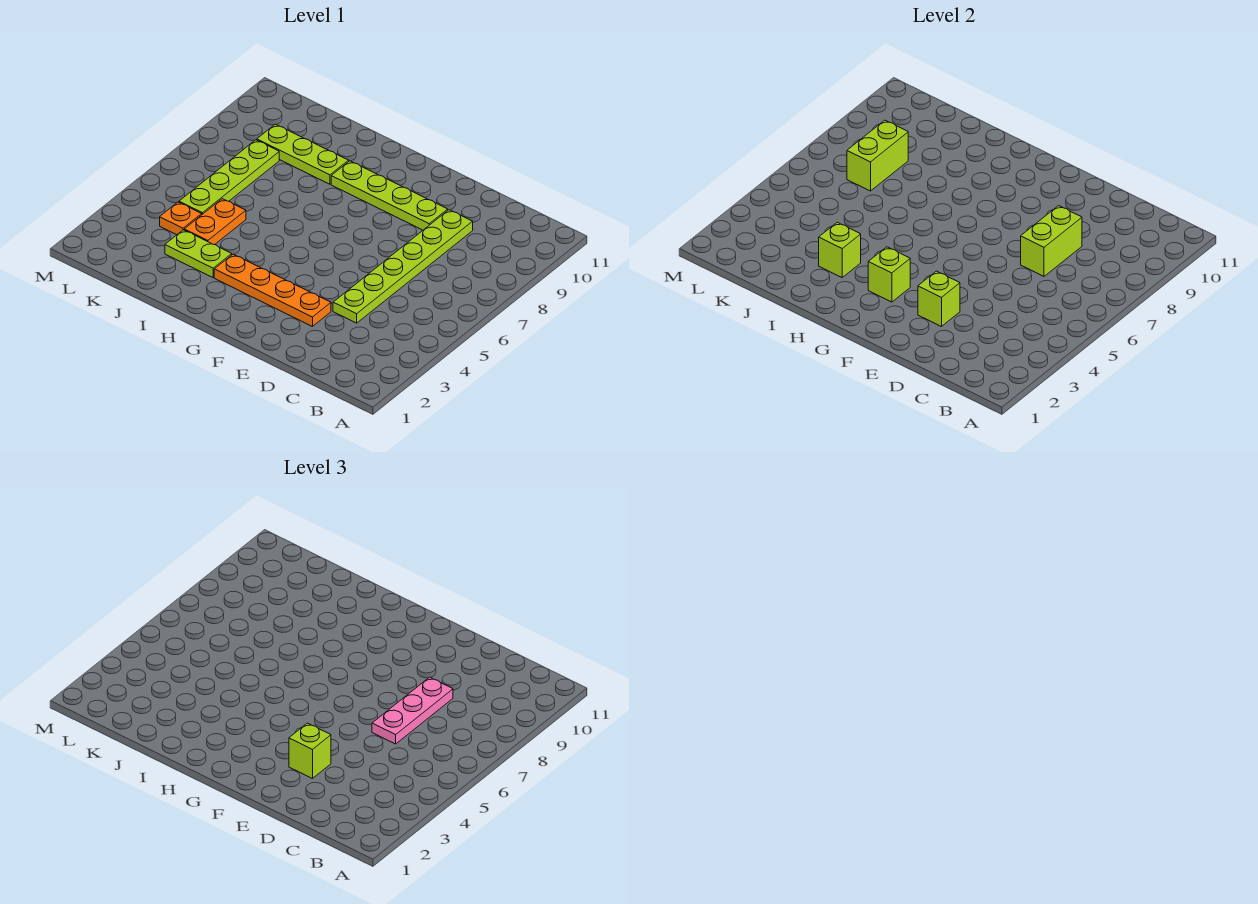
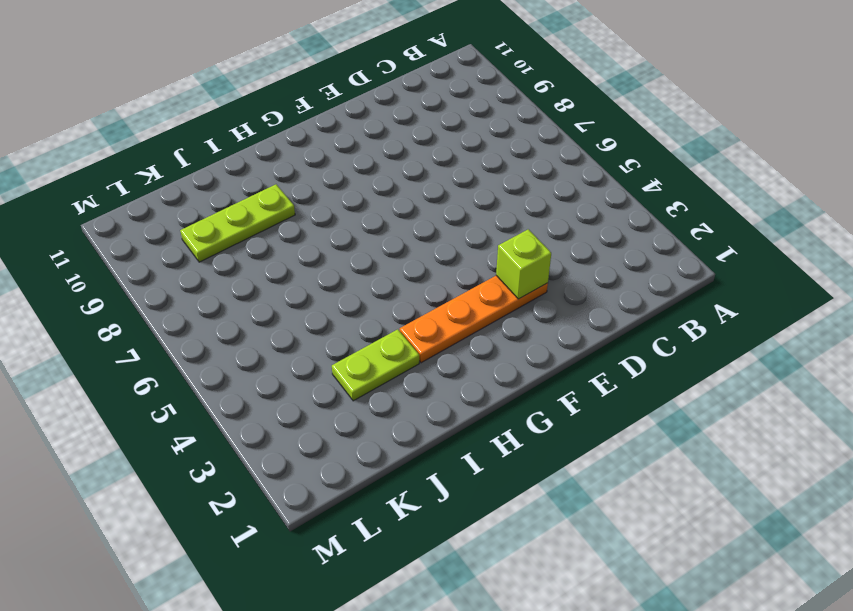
none -> lime 1x6 plate [333,210,473,323]
none -> lime 1x4 plate [331,161,448,230]
none -> orange 1x2 plate [184,199,246,245]

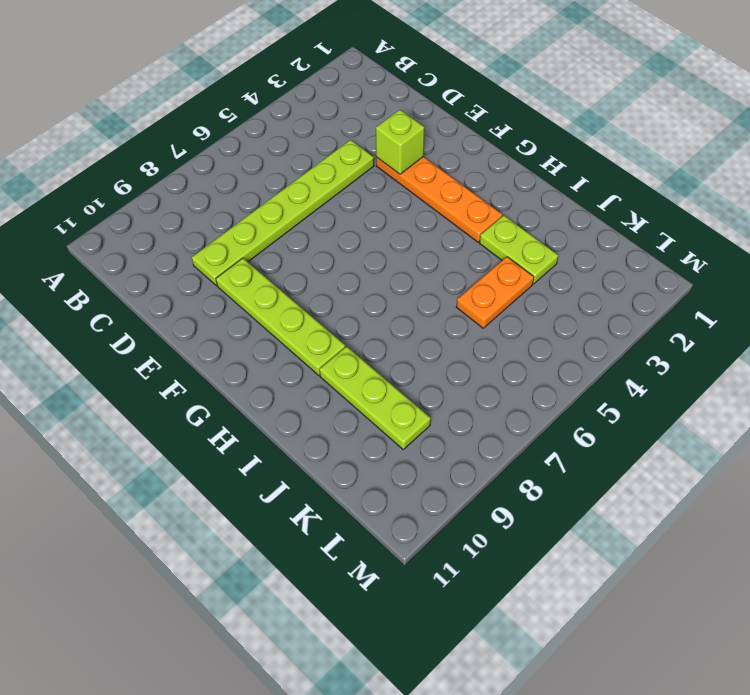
none -> orange 1x1 plate [160,202,202,235]
none -> lime 1x4 plate [179,140,279,214]
none -> lime 1x2 brick [1021,206,1082,276]

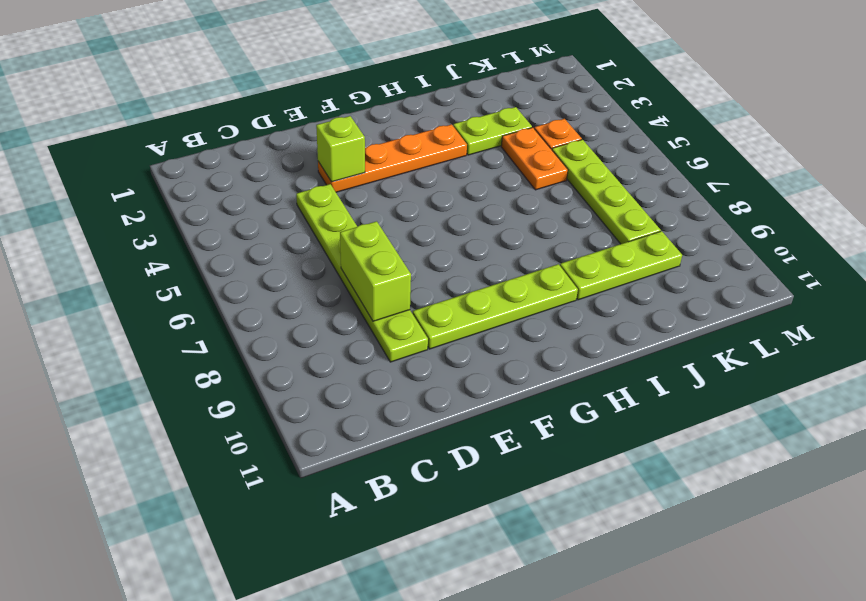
none -> lime 1x1 brick [868,247,910,302]
none -> lime 1x1 brick [819,222,861,277]
none -> lime 1x2 brick [847,120,908,191]

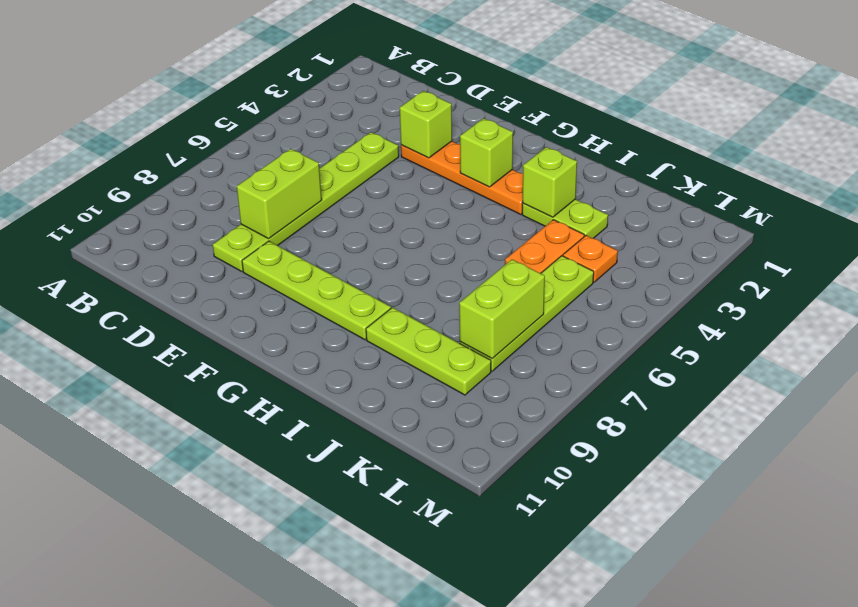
none -> pink 1x3 plate [372,677,453,744]
none -> lime 1x1 brick [289,723,331,779]

